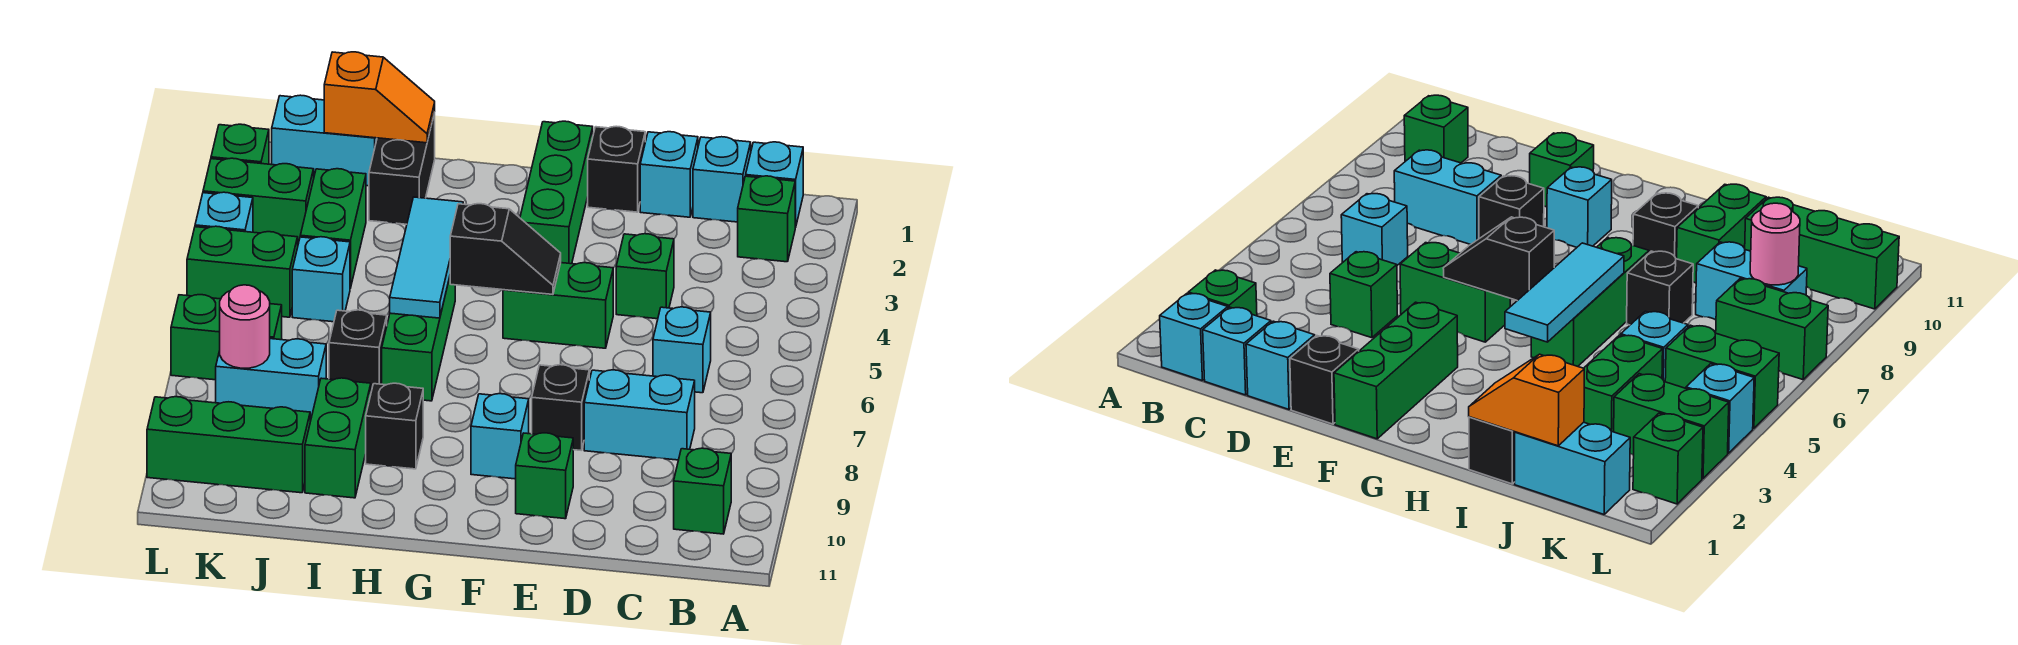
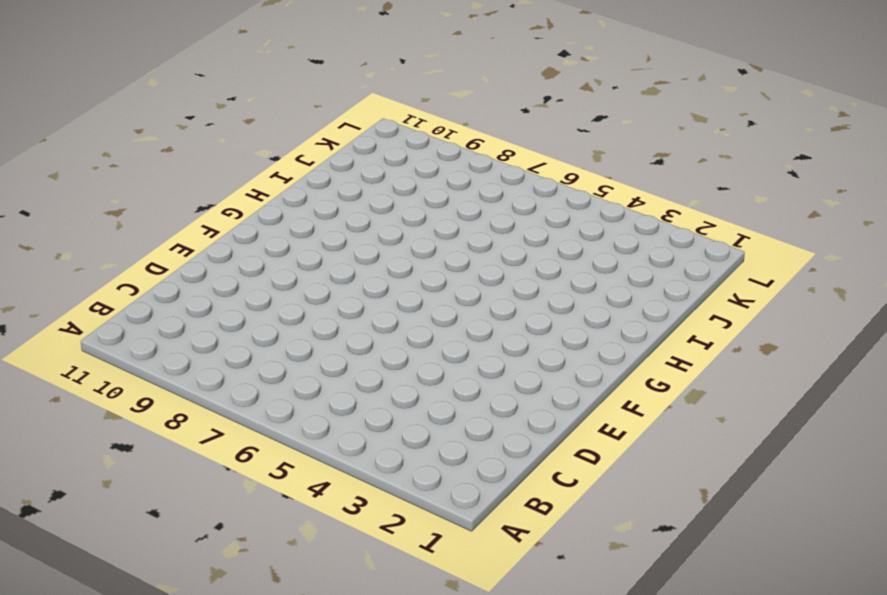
none -> cyan 1x1 brick [746,142,803,227]
none -> green 1x1 brick [738,176,795,262]
none -> green 1x1 brick [674,448,731,534]
none -> cyan 1x1 brick [693,137,751,222]

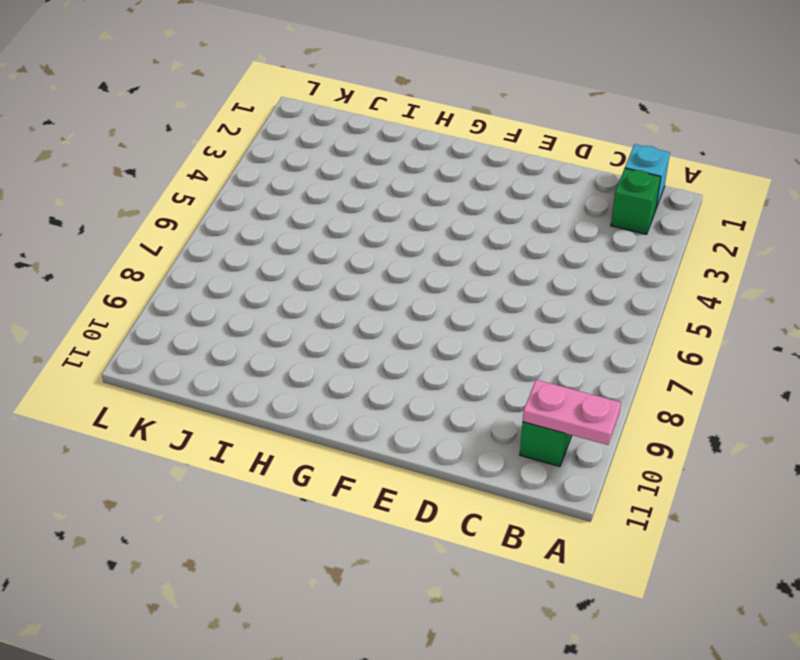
pink 1x2 plate [523,380,621,445] -> none
none -> cyan 1x1 brick [693,137,751,222]
none -> cyan 1x1 brick [653,307,711,393]
none -> cyan 1x2 brick [584,370,695,460]
none -> cyan 1x1 brick [640,132,698,217]

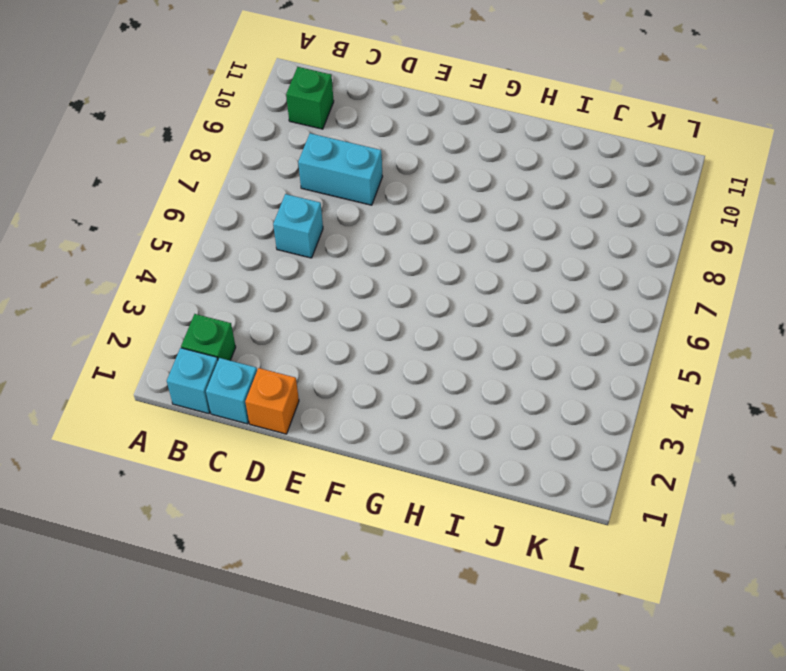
orange 1x1 brick [245,368,299,434] -> cyan 1x1 brick [640,132,698,217]
none -> green 1x1 brick [616,234,674,319]
none -> black 1x1 brick [588,126,645,212]
none -> green 1x2 brick [503,263,613,348]
none -> black 1x1 brick [532,365,589,451]

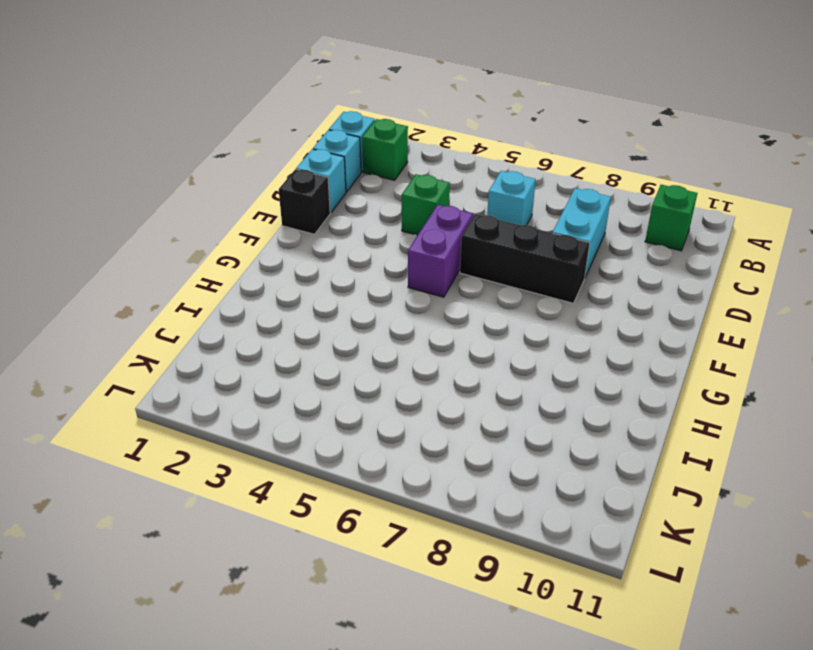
purple 1x2 brick [408,205,473,297] -> green 1x2 brick [503,263,613,348]
black 1x3 brick [460,214,590,303] -> black 1x1 brick [532,365,589,451]
none -> green 1x1 brick [516,433,573,519]
none -> green 1x3 brick [520,121,593,264]
none -> cyan 1x1 brick [471,394,529,479]
none -> green 1x3 brick [382,277,455,401]

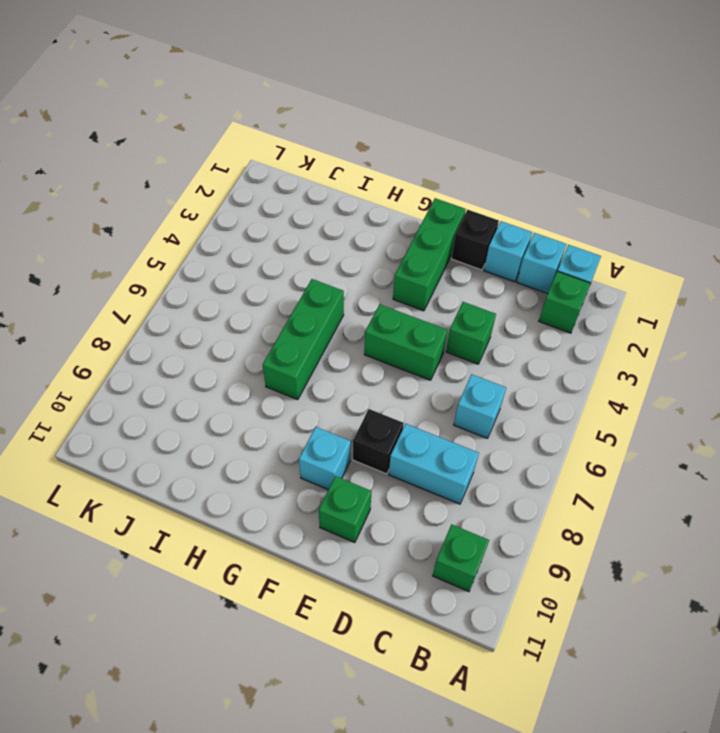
none -> black 1x1 brick [366,383,423,469]
none -> black 1x2 brick [369,113,435,224]
none -> black 1x1 brick [329,310,387,391]
none -> green 1x2 brick [305,378,371,498]

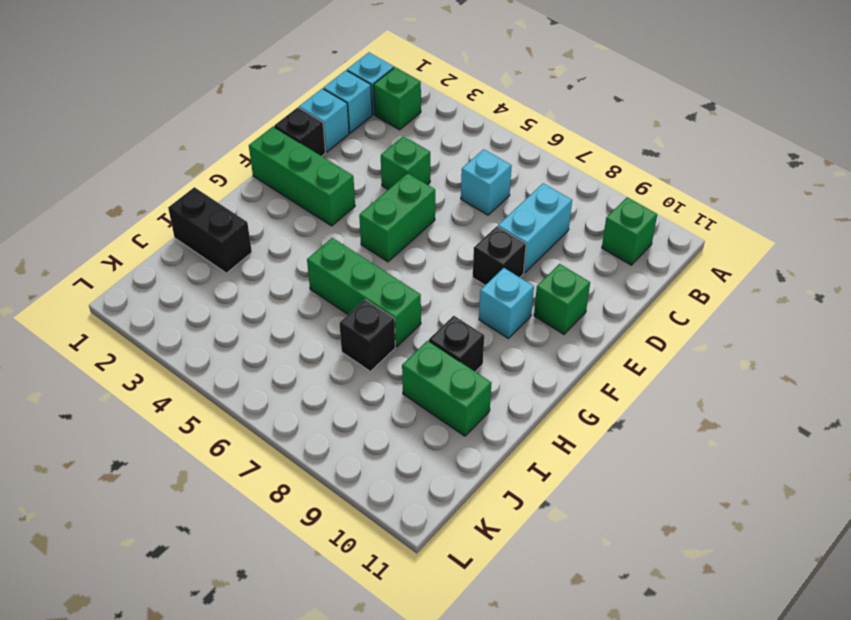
none -> cyan 1x2 brick [272,95,377,186]
none -> green 1x2 brick [300,169,366,288]
none -> cyan 1x1 brick [292,237,350,322]
none -> cyan 1x2 brick [216,339,326,421]

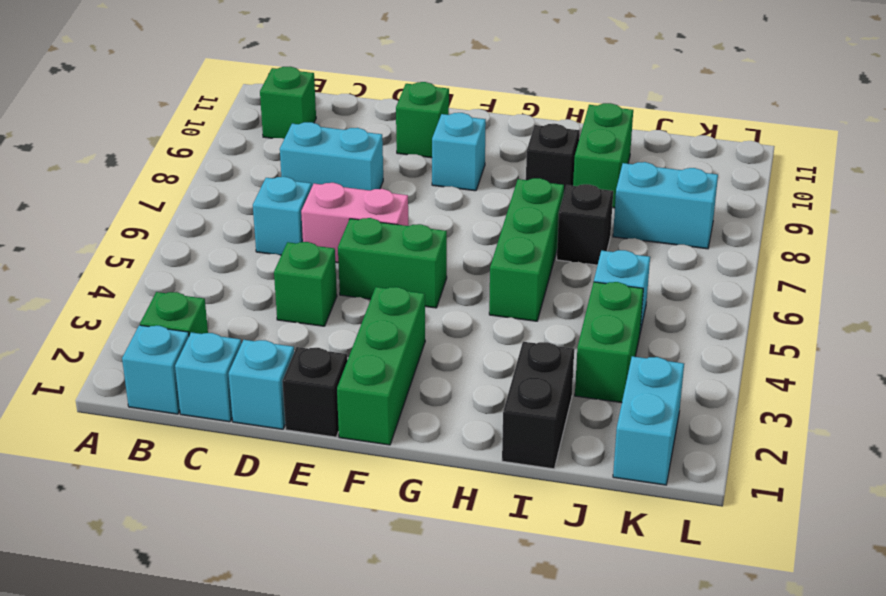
pink 1x2 brick [301,183,408,263] -> none
cyan 1x2 brick [613,356,684,485] -> cyan 1x2 brick turned to [272,95,377,186]
none -> black 1x1 brick [532,365,589,451]
none -> green 1x3 brick [147,397,310,493]
none -> green 1x2 brick [203,158,314,244]
none -> green 1x2 brick [187,226,298,317]

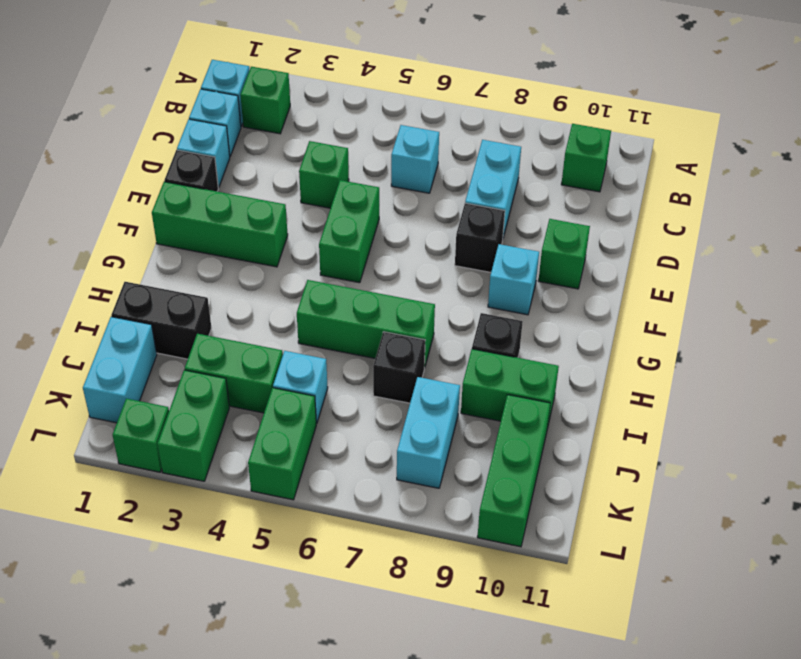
none -> green 1x2 brick [171,295,282,380]
none -> cyan 1x1 brick [195,192,253,232]
none -> black 1x2 slope [450,204,561,294]
none -> cyan 1x3 tile [390,197,463,318]

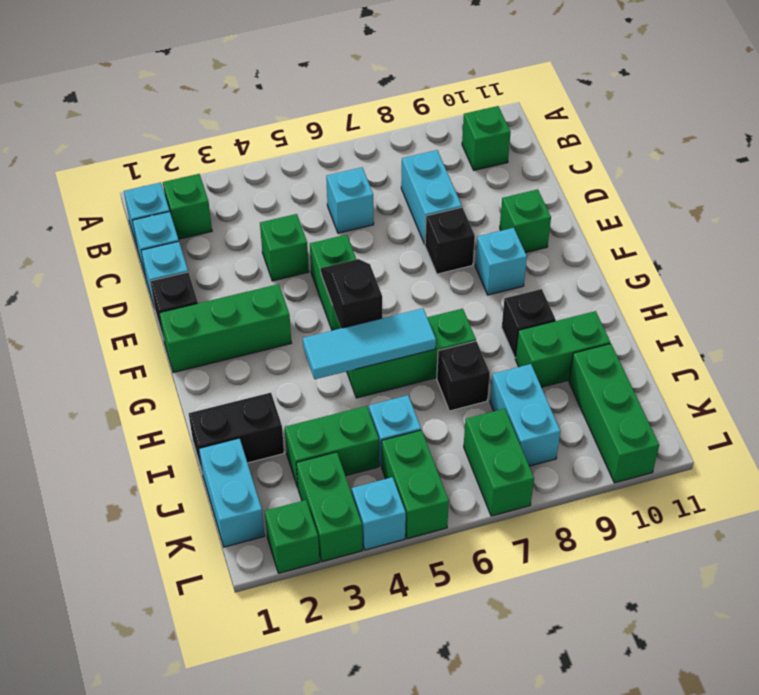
none -> orange 1x2 slope [324,52,435,143]
none -> pink 1x1 round brick [220,285,270,368]

